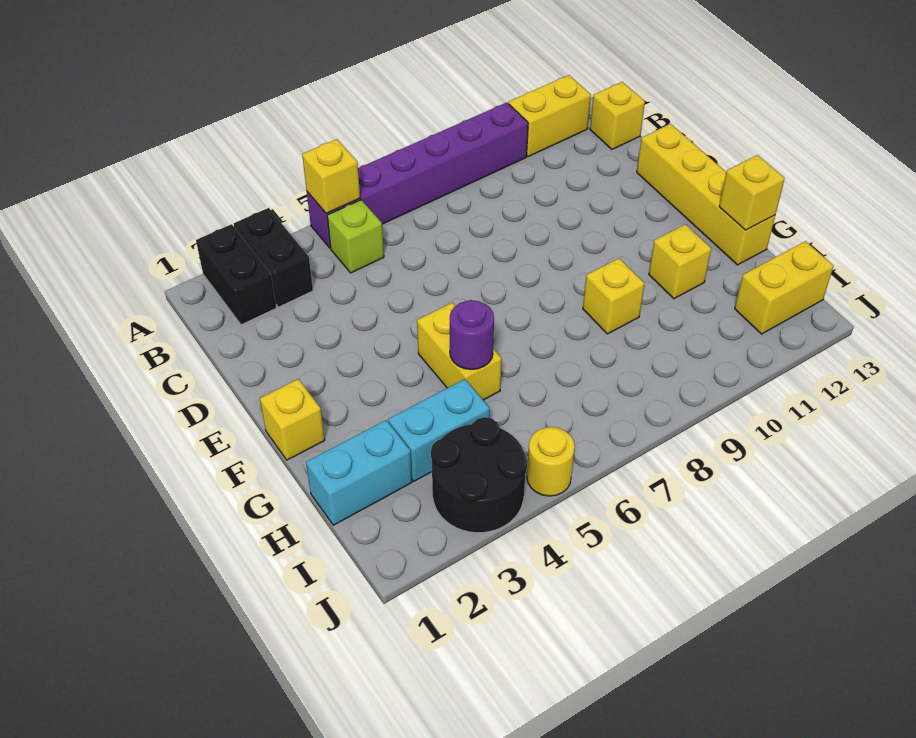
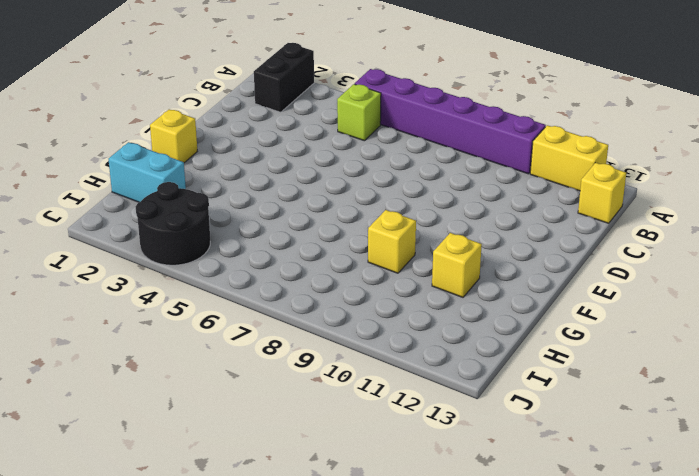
none -> black 1x2 brick [234,208,313,307]
none -> yellow 1x4 brick [637,124,775,265]
none -> yellow 1x2 brick [417,303,502,400]

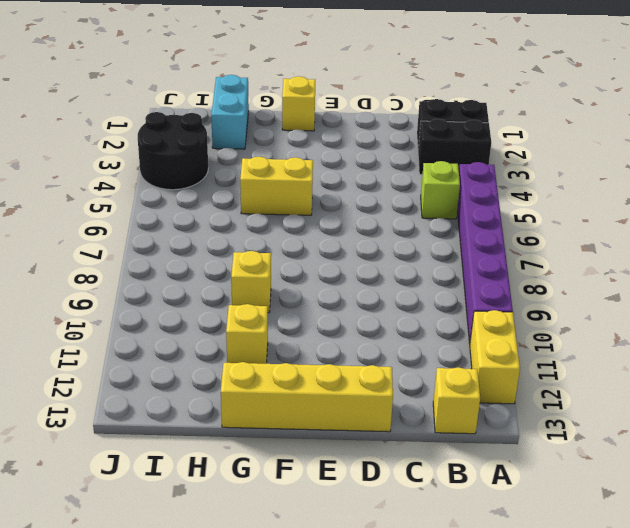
none -> cyan 1x2 brick [388,379,490,481]
none -> yellow 1x2 brick [735,241,834,334]
none -> yellow 1x1 round brick [527,427,575,496]

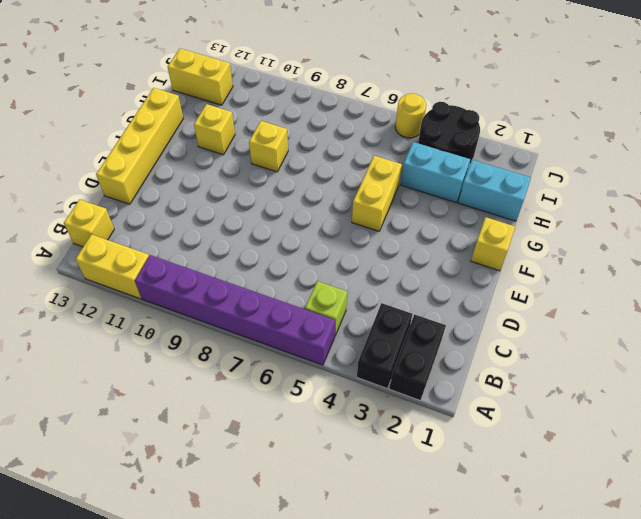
none -> yellow 1x1 brick [302,139,360,213]
none -> purple 1x1 round brick [450,300,494,370]
none -> yellow 1x1 brick [719,155,785,230]

